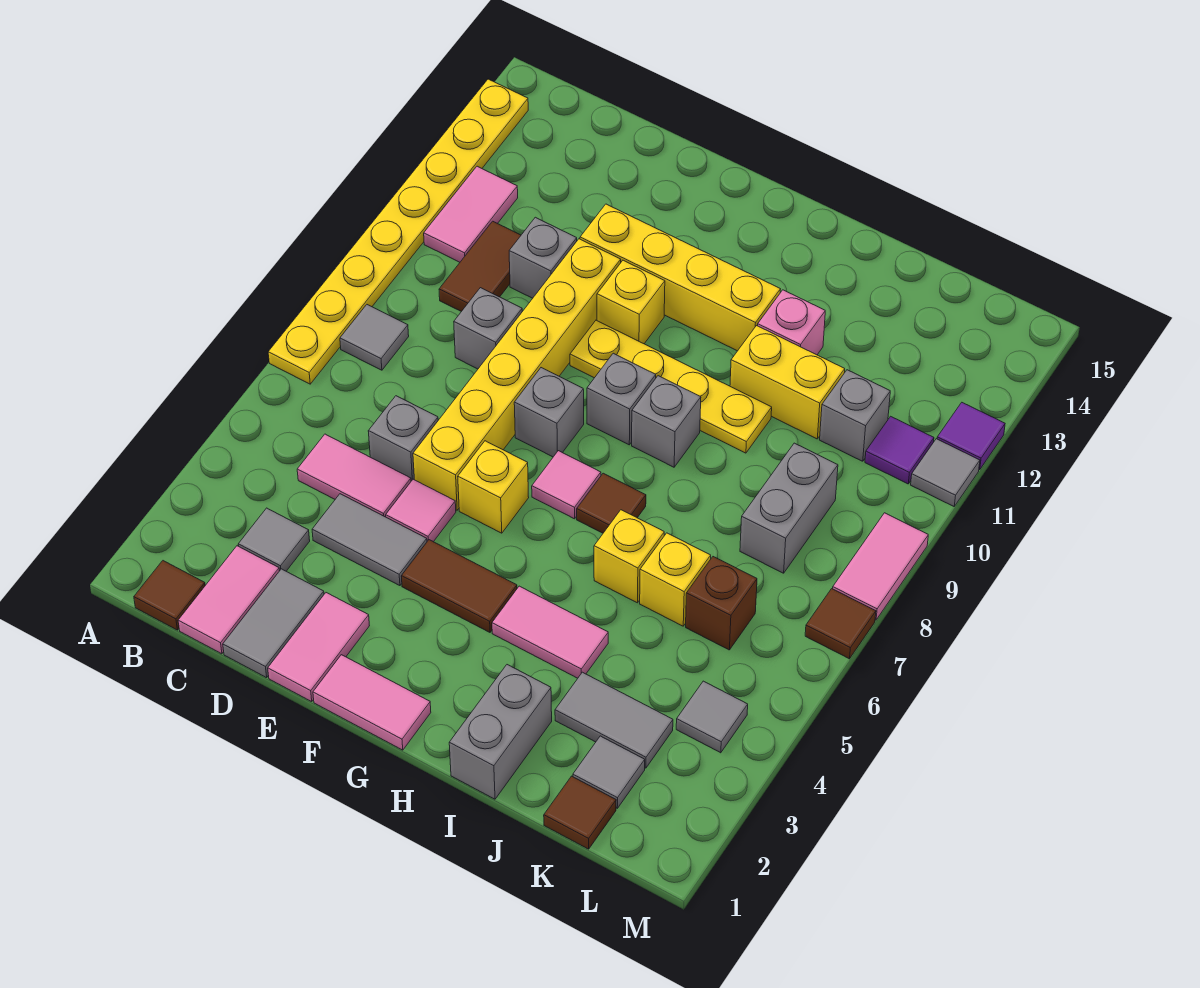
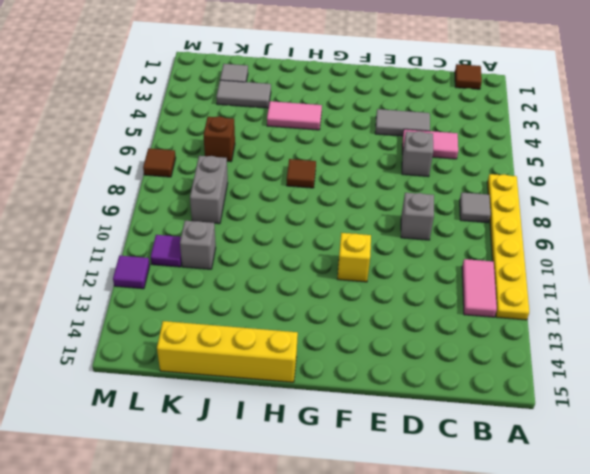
yellow 1x6 plate [487,174,529,320] -> yellow 1x8 plate [268,79,528,384]
yellow 1x4 brick [157,321,298,382] -> yellow 1x4 brick moved to [580,204,781,351]
none -> pink 1x2 tile [178,546,279,654]
none -> grey 1x1 tile [238,508,310,571]
none -> brown 1x2 tile [439,221,521,311]
none -> grey 1x2 tile [223,569,324,678]

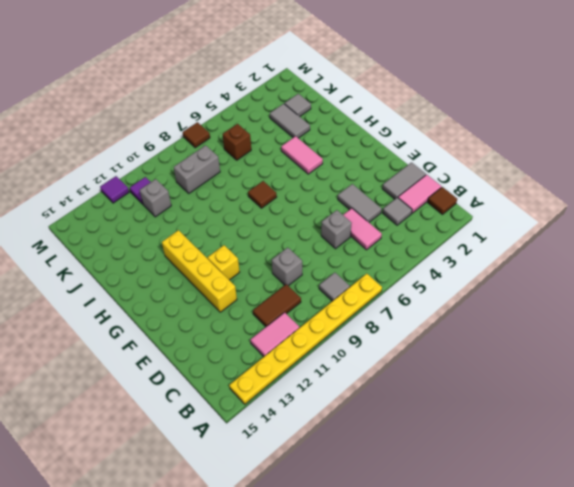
none -> grey 1x1 brick [509,217,577,298]
none -> pink 1x2 tile [268,593,369,702]
none -> pink 1x1 tile [386,479,456,542]
none -> yellow 1x6 brick [413,239,621,510]

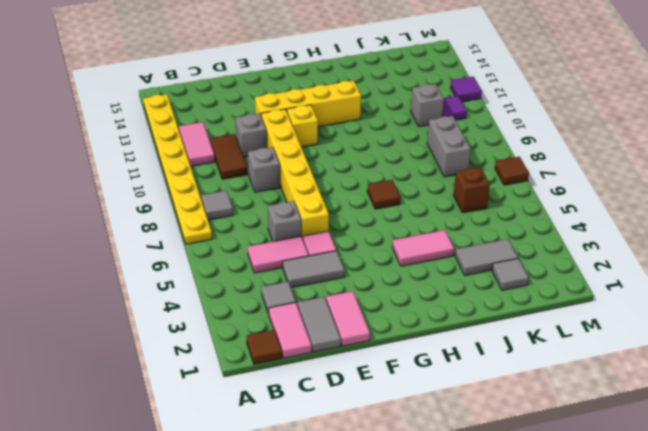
none -> pink 1x2 tile [313,655,431,750]
none -> brown 1x2 tile [401,540,517,632]
none -> yellow 1x1 brick [458,441,529,533]
none -> grey 1x1 brick [514,368,584,457]

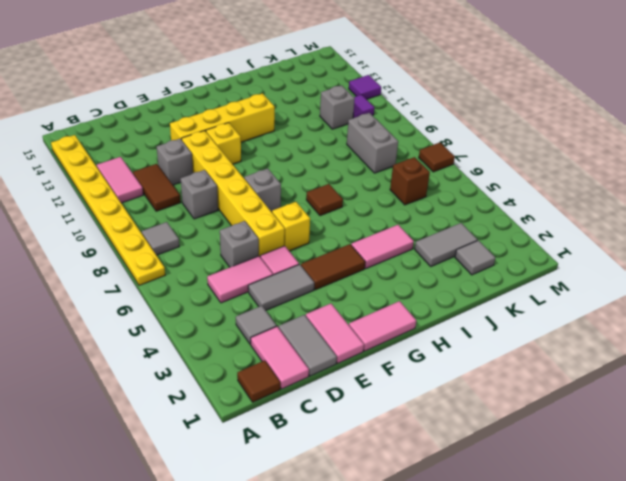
none -> yellow 1x4 plate [570,320,772,453]
none -> pink 1x1 tile [532,451,601,519]
none -> grey 1x1 brick [587,353,656,445]
none -> grey 1x1 brick [632,376,701,467]

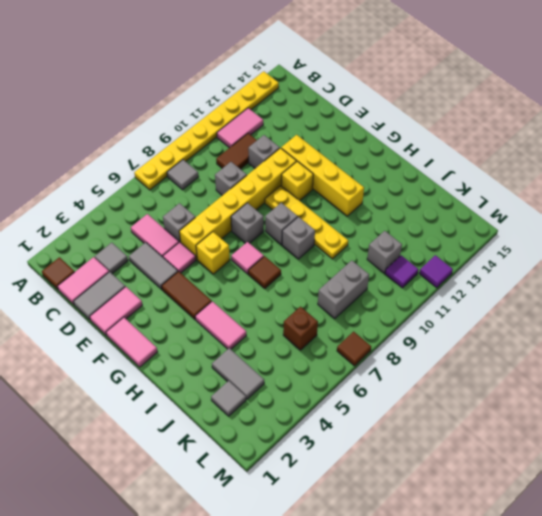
none -> grey 1x2 brick [449,665,552,799]
none -> yellow 1x1 brick [594,510,664,603]
none -> yellow 1x2 brick [730,326,845,439]
none -> pink 1x1 brick [758,290,825,355]

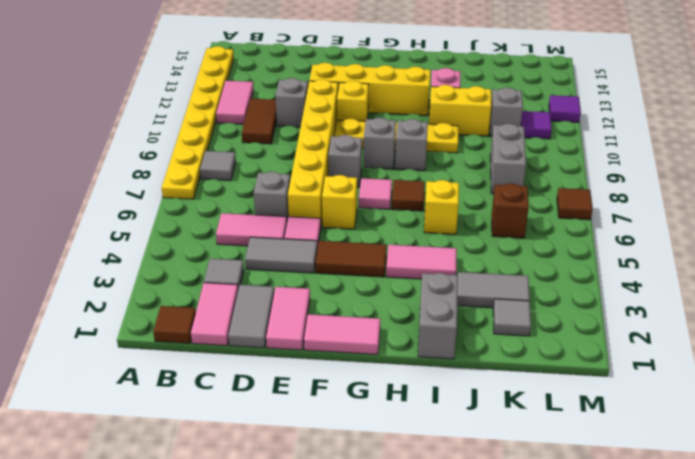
none -> grey 1x1 brick [454,288,522,369]
none -> yellow 1x1 brick [640,533,711,626]
none -> brown 1x1 tile [544,776,616,849]
none -> grey 1x1 tile [676,681,748,753]

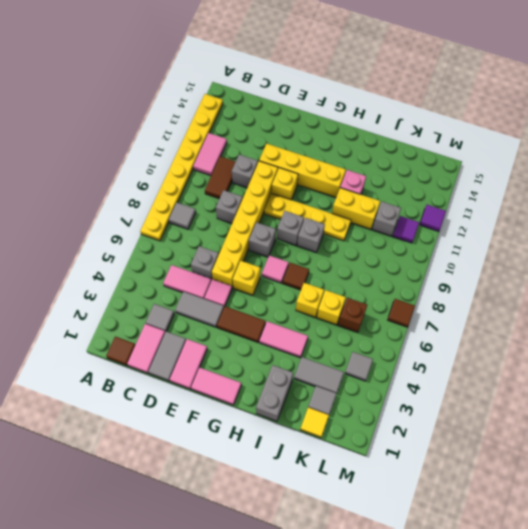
yellow 1x1 tile [300,407,329,438] -> brown 1x1 tile [544,776,616,849]
none -> grey 1x2 brick [740,443,838,573]
none -> pink 1x2 tile [833,513,928,620]
none -> grey 1x1 tile [911,439,980,506]

